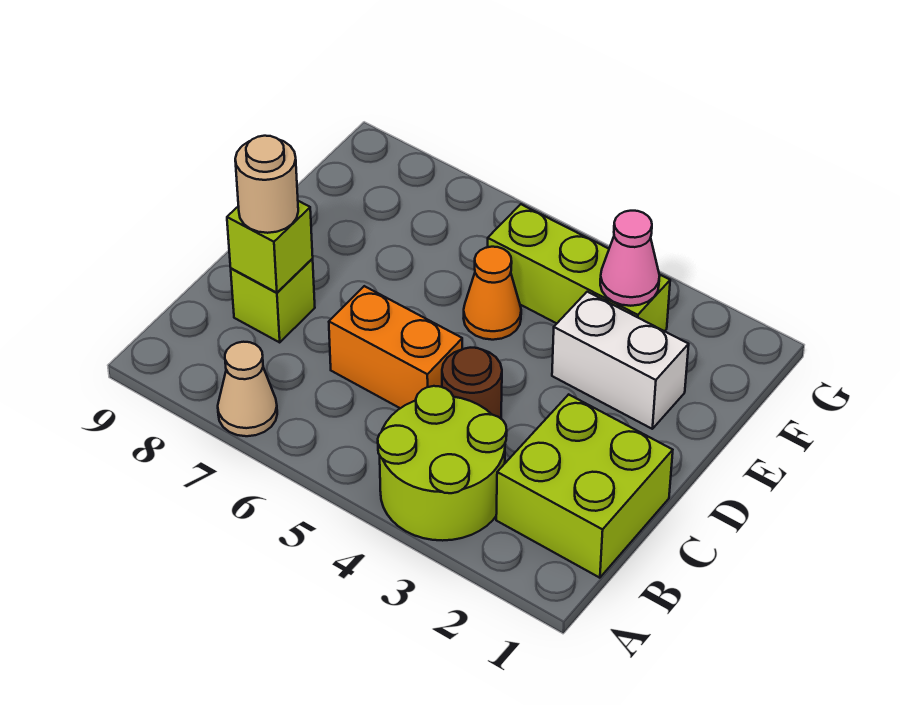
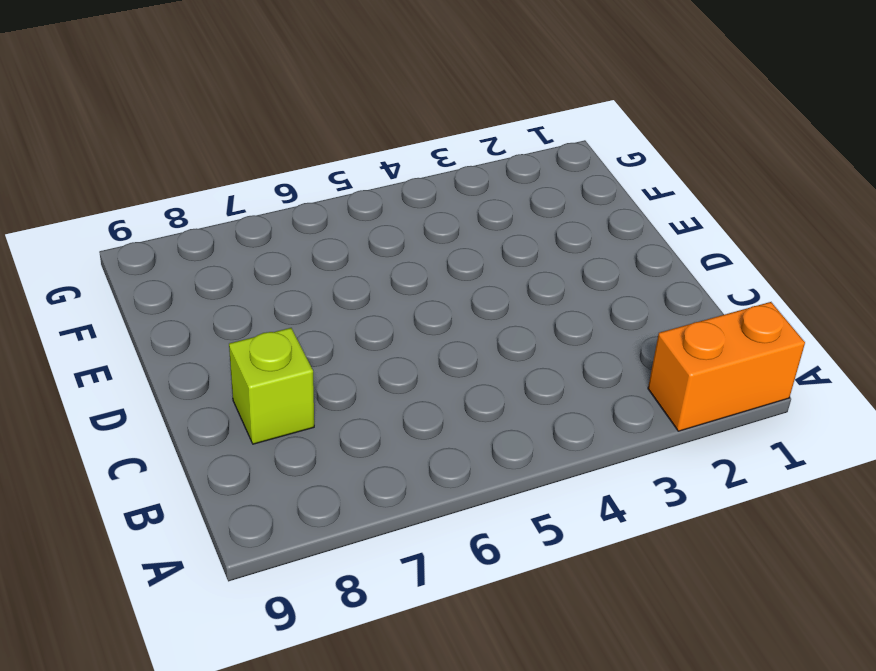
orange 1x2 brick [648,302,805,431] -> orange 1x2 brick moved to [329,286,462,408]
none -> lime 2x2 round brick [378,386,507,541]
none -> tan 1x1 cone [218,342,277,436]
none -> lime 2x2 brick [496,394,673,578]

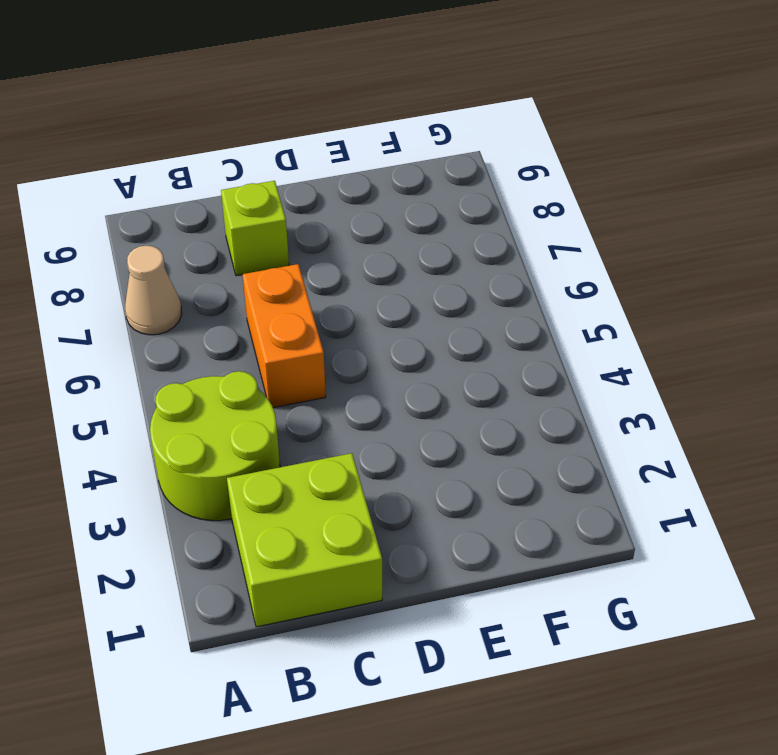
none -> brown 1x1 round brick [442,348,502,418]
none -> white 1x2 brick [552,292,689,429]
none -> orange 1x1 cone [464,247,521,340]

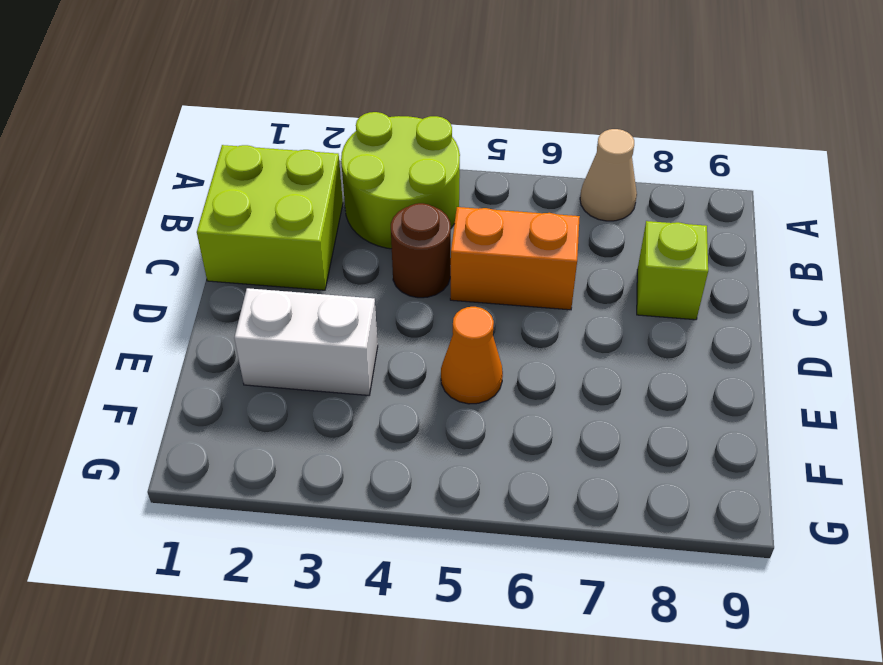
none -> lime 1x3 brick [488,204,670,331]
none -> lime 1x1 brick [227,201,313,293]
none -> pink 1x1 cone [600,211,660,306]

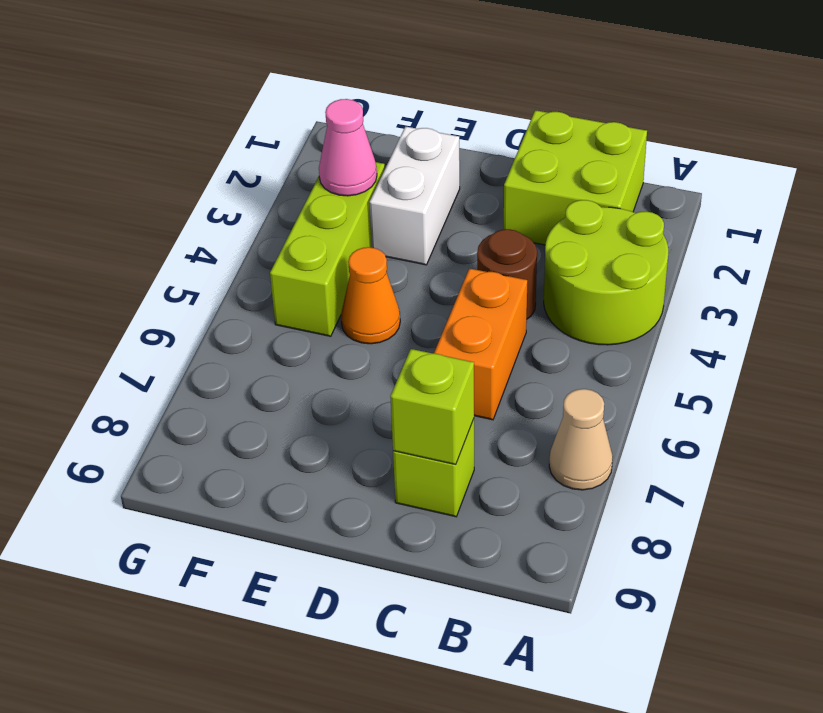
none -> tan 1x1 round brick [235,136,298,233]

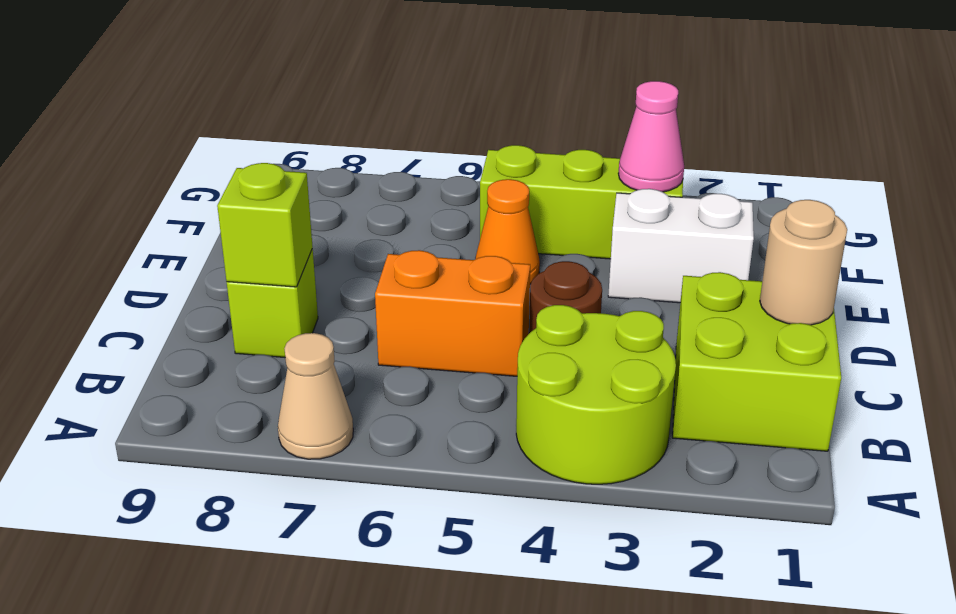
tan 1x1 round brick [760,200,847,325] -> tan 1x1 round brick moved to [235,136,298,233]

